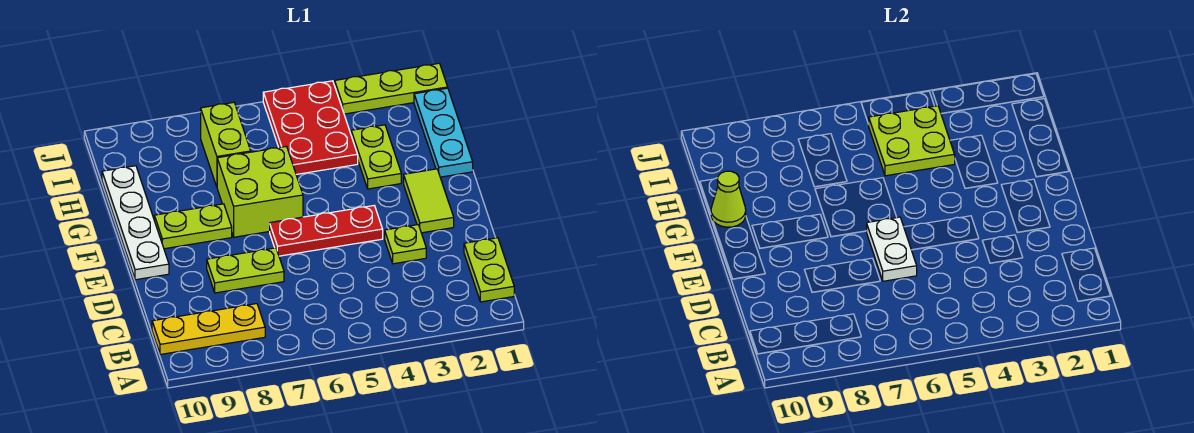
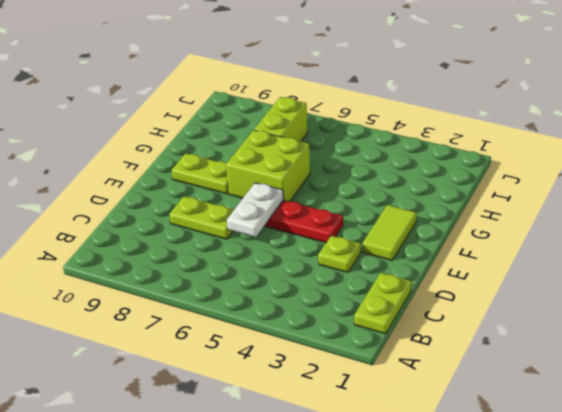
none -> yellow 1x3 plate [152,304,265,355]
none -> white 1x4 plate [102,166,169,280]
none -> cyan 1x3 plate [414,88,473,177]

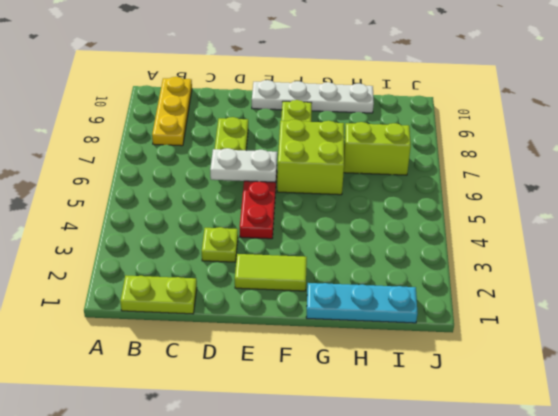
none -> lime 1x2 plate [351,125,401,189]
none -> red 2x3 plate [263,81,358,174]
none -> lime 1x3 plate [335,63,448,114]

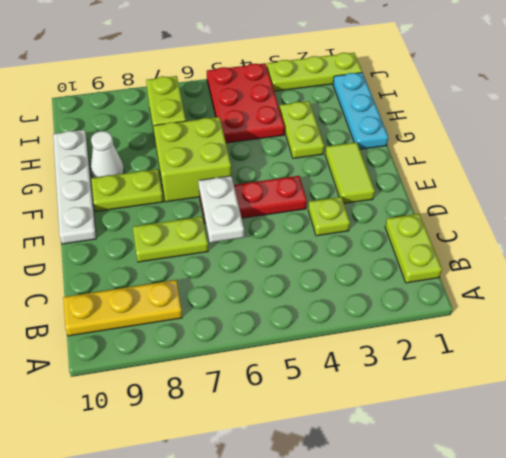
white 1x1 cone [91,131,124,178] -> none
none -> lime 1x1 cone [711,171,746,227]
none -> lime 2x2 plate [869,106,955,176]

